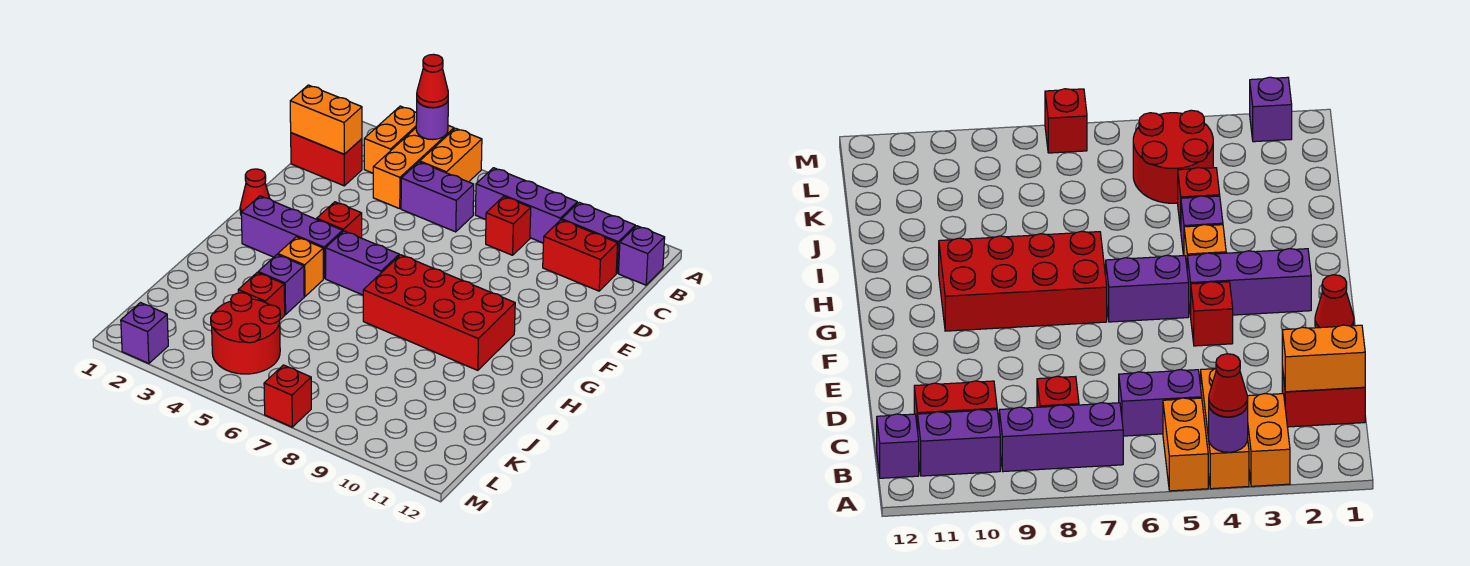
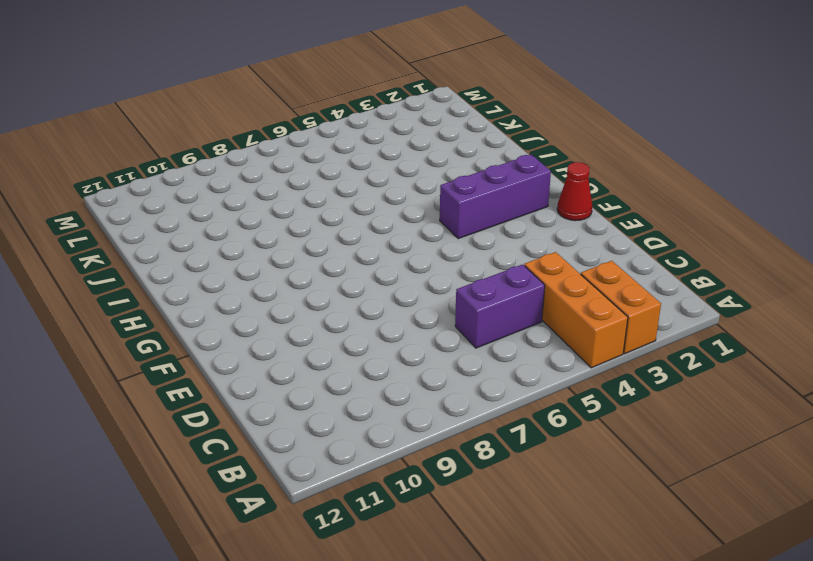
none -> orange 1x2 brick [420,128,482,182]
none -> purple 1x3 brick [475,168,577,243]
none -> purple 1x2 brick [562,202,635,273]

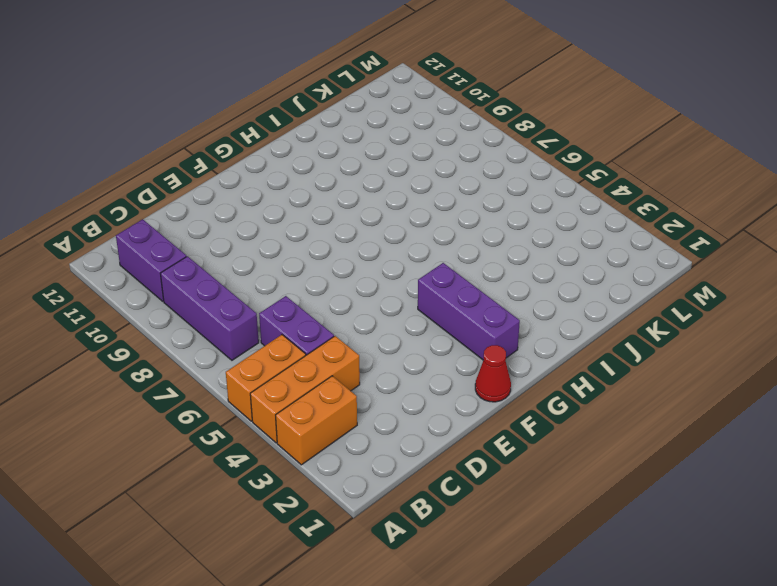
none -> purple 1x1 brick [618,226,665,285]
none -> red 1x2 brick [291,133,362,186]
none -> red 1x1 brick [486,196,531,255]

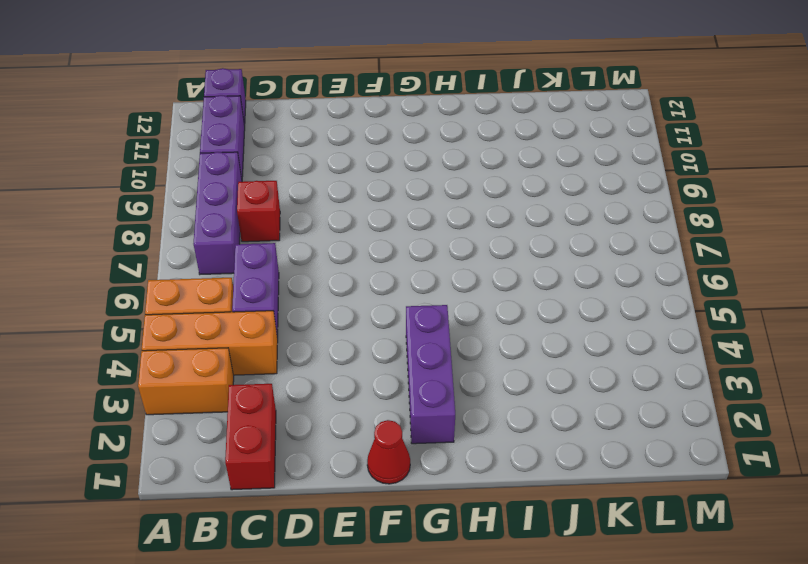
none -> red 1x2 brick [543,220,618,291]
none -> red 1x1 brick [317,202,362,238]
none -> purple 1x2 brick [326,231,399,295]

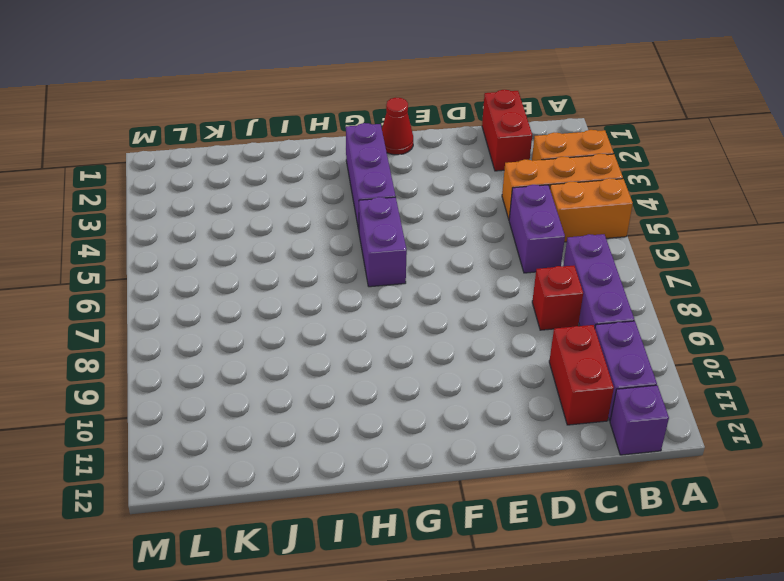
none -> red 1x1 brick [317,202,362,238]
none -> red 2x4 brick [363,255,515,370]
none -> orange 1x1 brick [278,237,323,296]

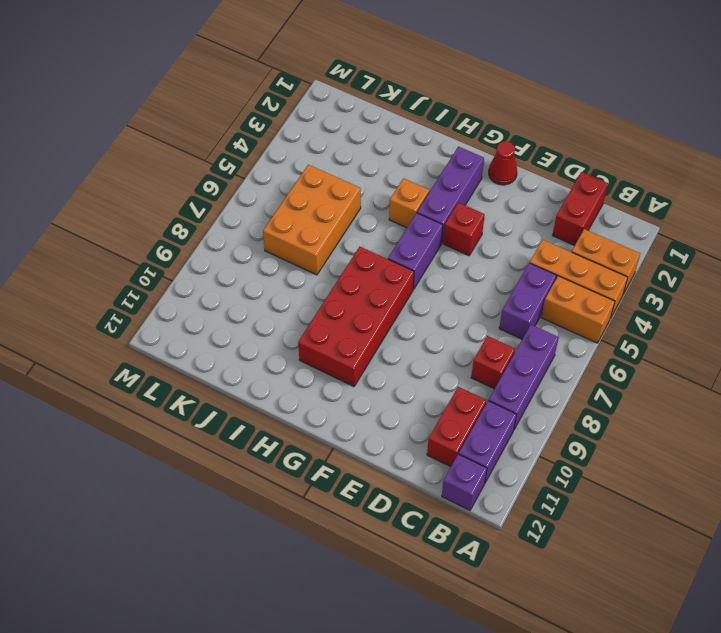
orange 2x3 brick [263,165,361,275] -> red 2x2 round brick [211,293,280,374]
none -> purple 1x1 brick [258,255,304,315]
none -> red 1x1 brick [238,272,285,320]
none -> purple 1x1 brick [121,303,168,363]

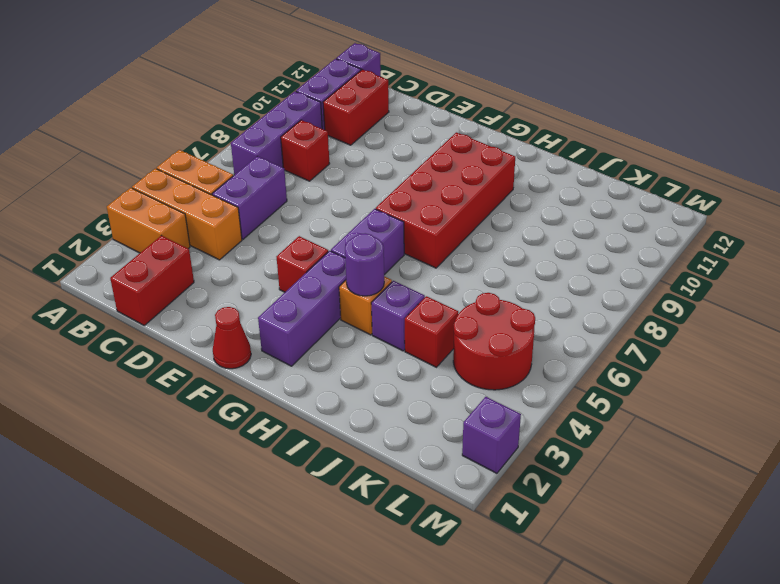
purple 1x1 round brick [345,233,384,296] -> purple 1x1 round brick moved to [416,101,448,140]
none -> red 1x1 brick [264,365,311,427]
none -> orange 1x2 brick [290,85,362,154]
none -> red 1x1 cone [417,54,448,108]

